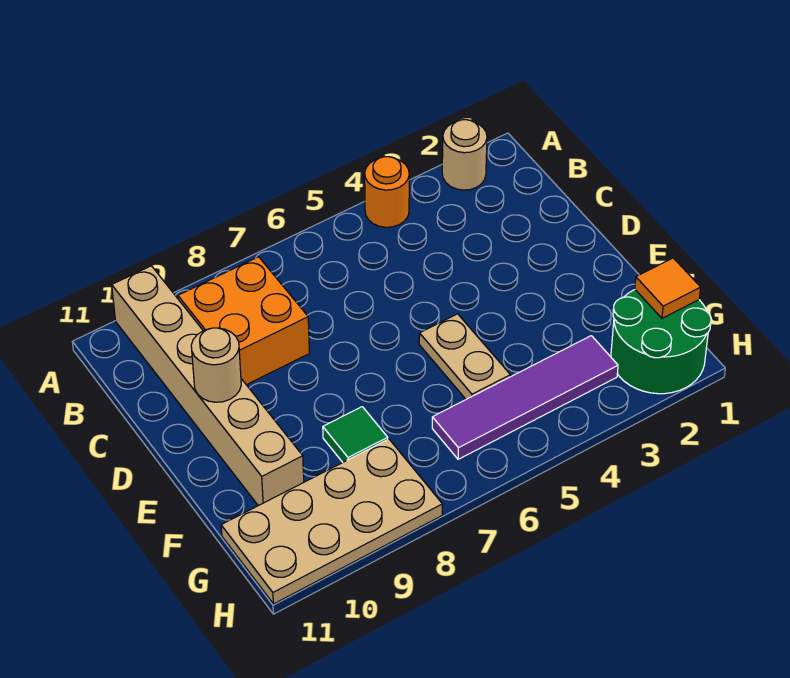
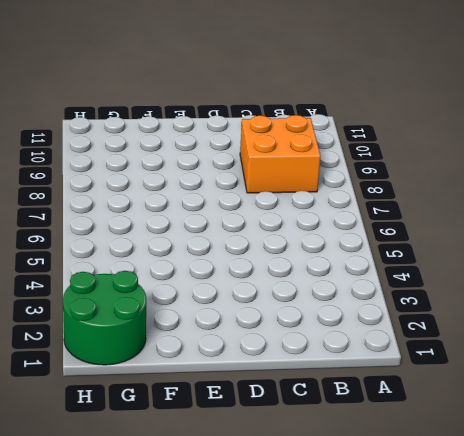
none -> tan 1x1 round brick [442,120,487,190]
none -> orange 1x1 round brick [365,157,409,227]

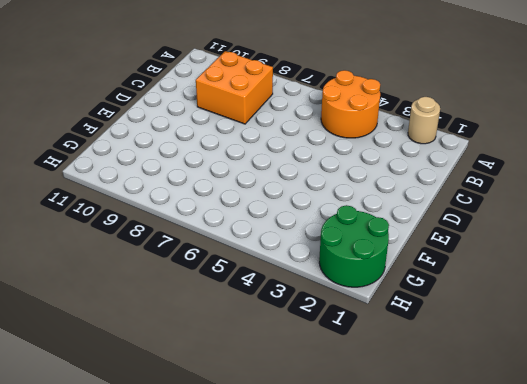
orange 2x2 round brick [321,70,380,138] -> orange 1x1 round brick [365,157,409,227]
none -> tan 1x6 brick [112,266,304,506]
none -> tan 1x2 plate [419,314,510,399]

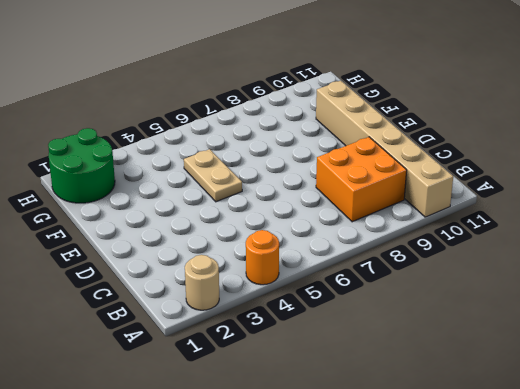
none -> green 1x1 tile [323,407,388,462]
none -> purple 1x4 tile [432,336,618,459]

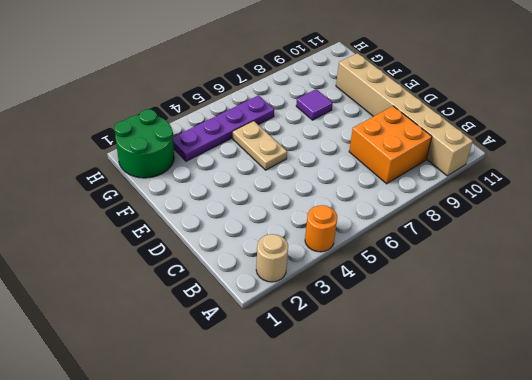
purple 1x1 tile [296,89,333,120] -> green 1x1 tile [323,407,388,462]
purple 1x4 plate [173,95,274,161] -> purple 1x4 tile [432,336,618,459]
none -> tan 2x4 plate [221,439,442,604]
none -> tan 1x1 round brick [191,328,241,402]

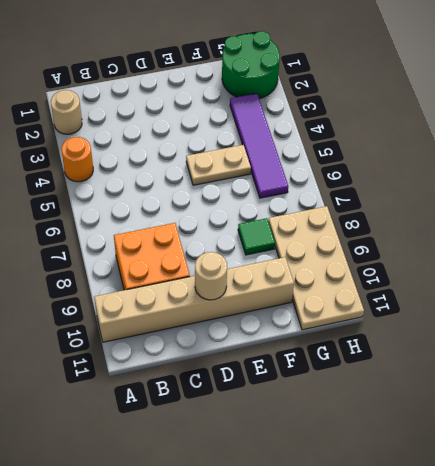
none -> orange 1x1 tile [635,258,701,318]

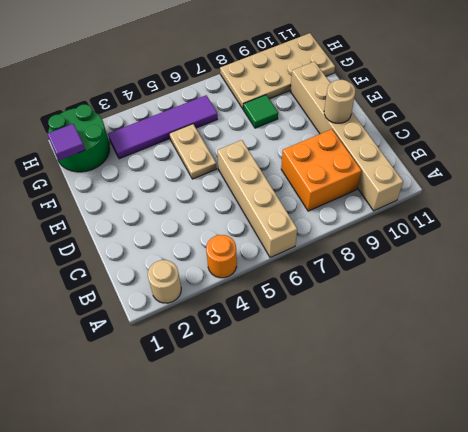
tan 1x4 brick [217,140,297,258] -> none
purple 1x1 tile [48,124,85,160] -> orange 1x1 tile [635,258,701,318]

